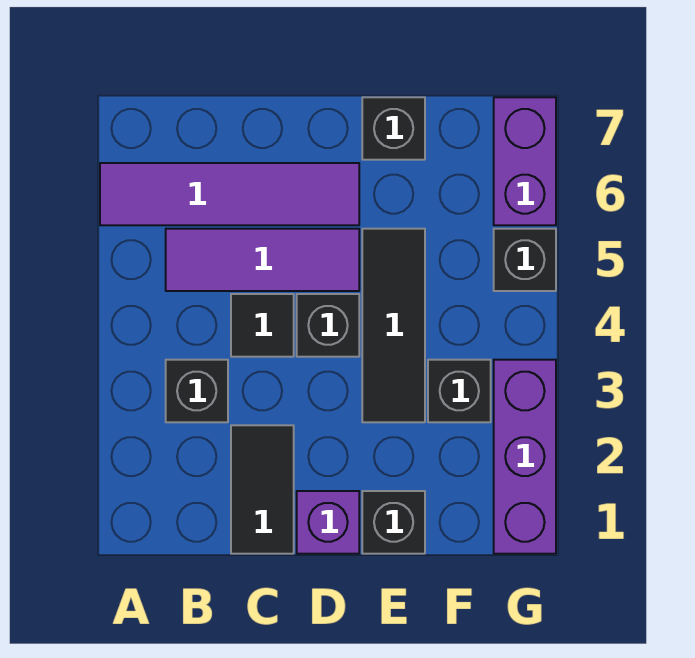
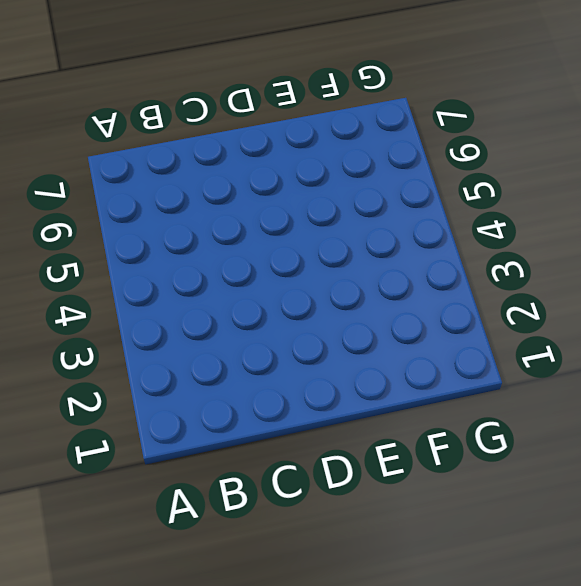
none -> purple 1x4 tile [100,163,359,225]
none -> black 1x1 brick [166,360,228,422]
none -> purple 1x3 tile [166,229,359,291]

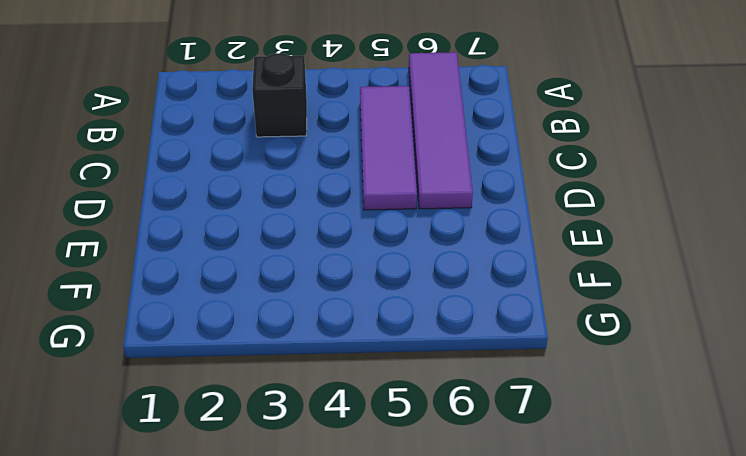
none -> black 1x2 tile [231,425,294,554]
none -> black 1x1 tile [231,294,294,357]
none -> purple 1x1 brick [297,491,359,554]

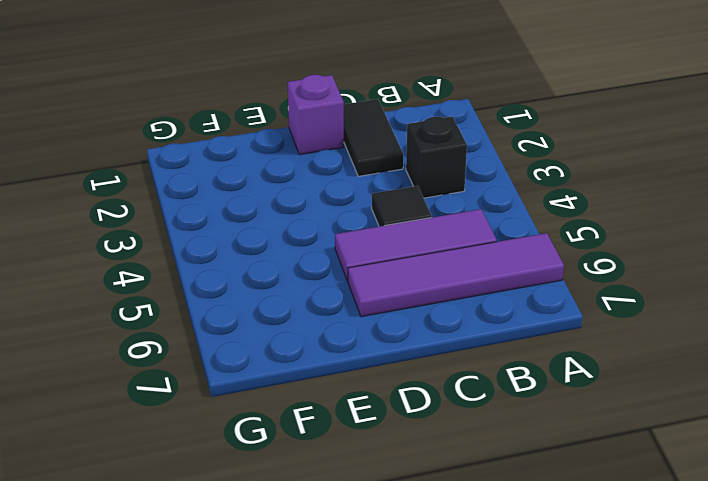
none -> black 1x1 brick [297,294,359,357]
none -> black 1x1 brick [362,491,425,554]
none -> black 1x3 tile [362,229,425,422]

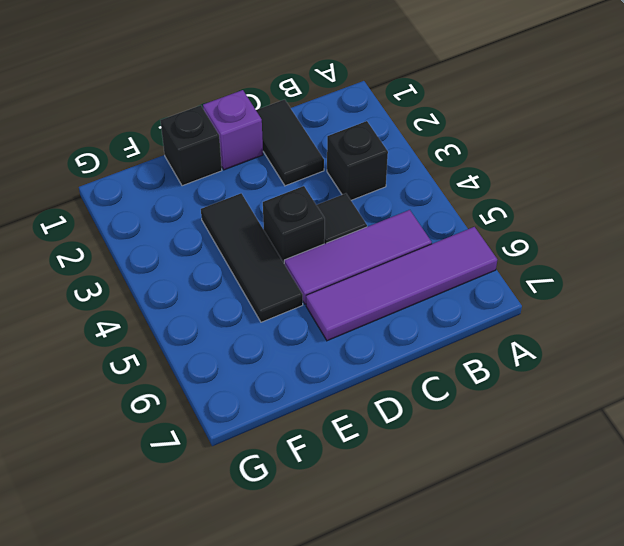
none -> black 1x1 brick [362,97,425,160]
none -> black 1x1 brick [428,360,491,422]
none -> purple 1x3 brick [494,360,556,554]

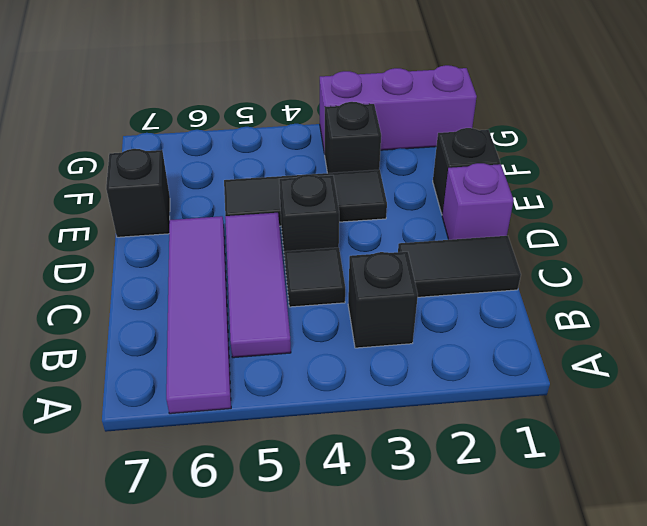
none -> black 1x1 brick [494,229,556,291]
none -> purple 1x2 brick [494,97,556,225]

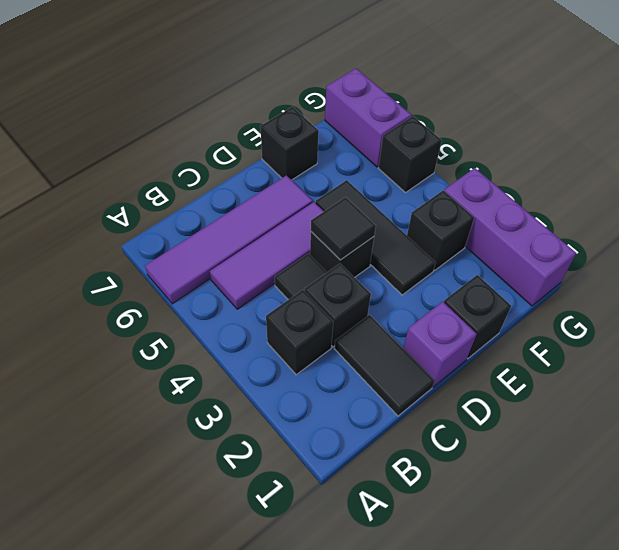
black 1x1 brick [305,264,371,347] -> none
black 1x1 tile [311,197,376,260] -> none

